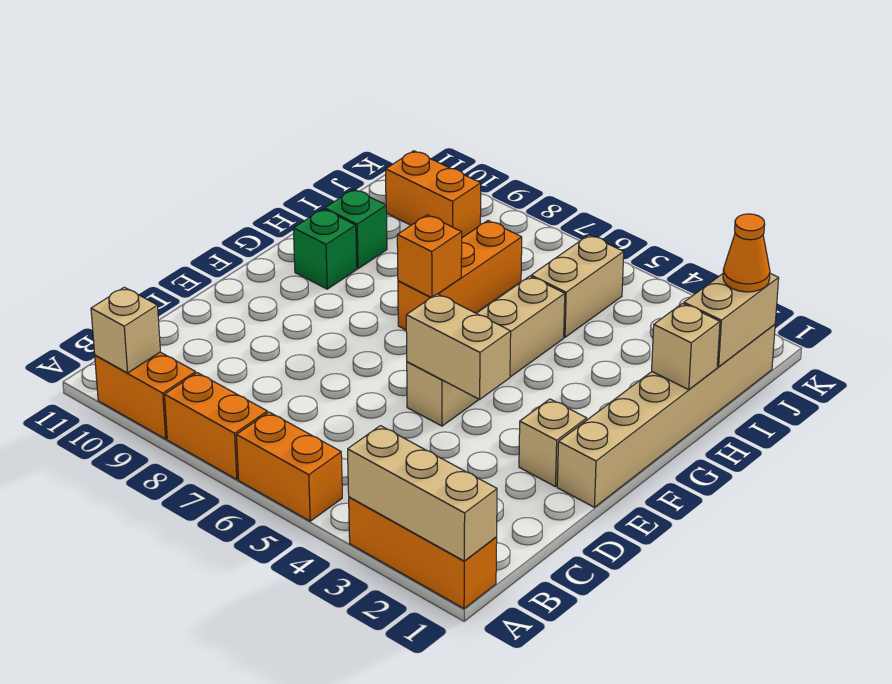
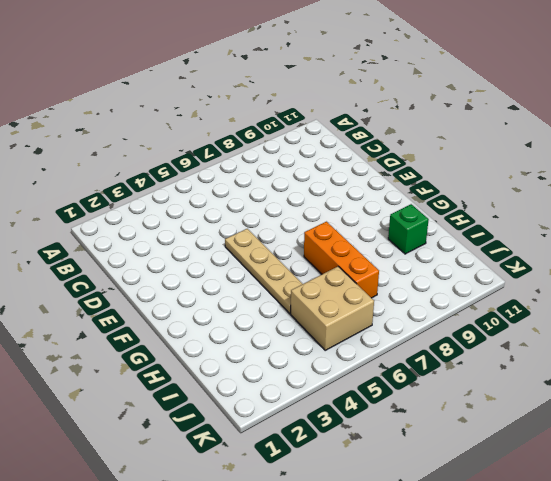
tan 1x4 plate [225,229,302,314] -> tan 1x4 brick [407,276,565,426]
tan 2x2 brick [291,267,374,350] -> tan 1x2 brick [531,235,624,337]
none -> orange 1x3 brick [349,497,497,609]
none -> orange 1x2 brick [236,412,342,521]
none -> orange 1x2 brick [165,373,267,480]

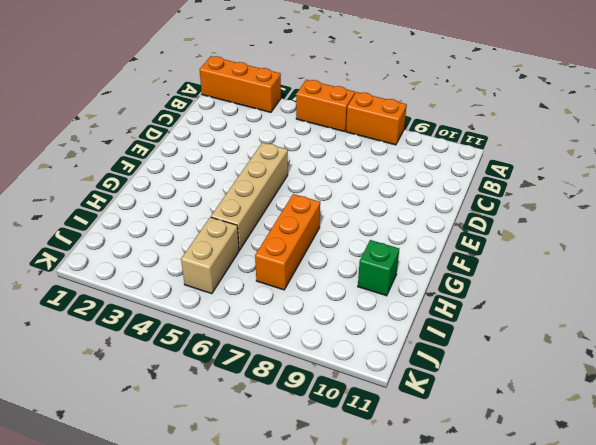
none -> orange 1x2 brick [95,352,196,439]
none -> tan 1x6 brick [557,324,775,507]
none -> tan 1x1 brick [519,399,587,487]

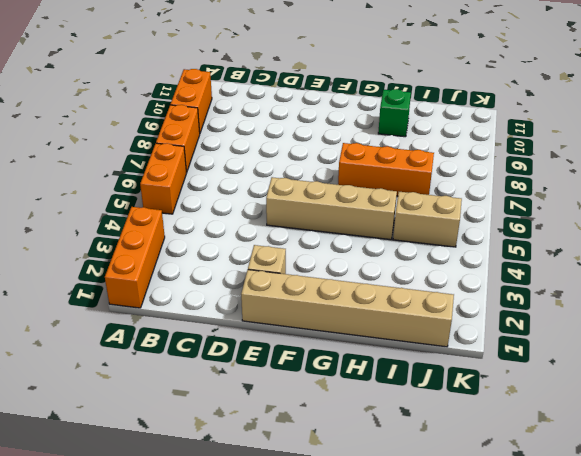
none -> green 1x1 brick [293,209,357,289]
none -> orange 1x2 brick [386,151,481,237]
none -> tan 1x3 brick [348,426,497,561]

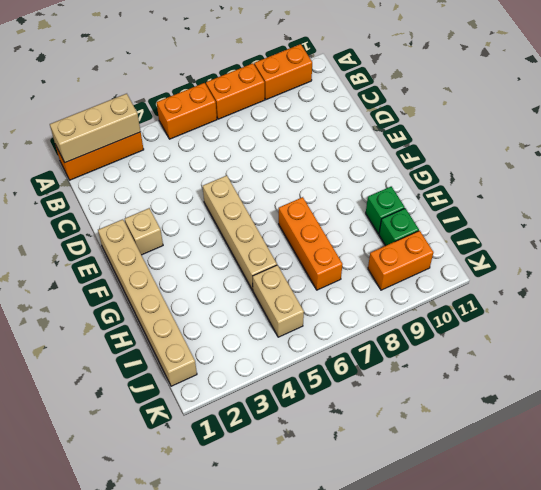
green 1x1 brick [379,208,419,246] -> green 1x1 brick moved to [293,209,357,289]
none -> tan 1x1 brick [91,287,160,373]
none -> tan 1x2 brick [406,294,511,400]
none -> orange 1x1 brick [397,215,462,297]

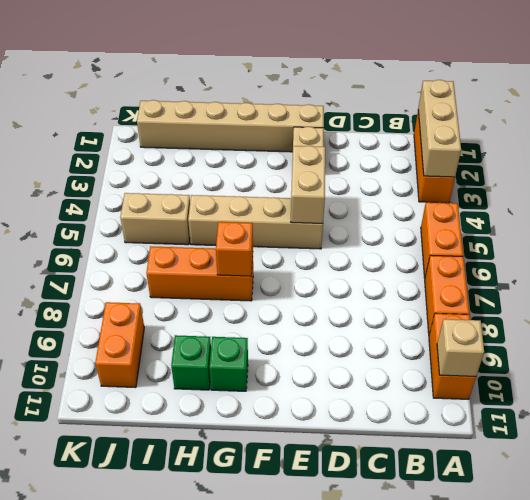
none -> tan 1x1 brick [652,303,720,390]
none -> tan 1x2 brick [684,274,779,367]
none -> orange 1x1 cone [723,214,770,292]

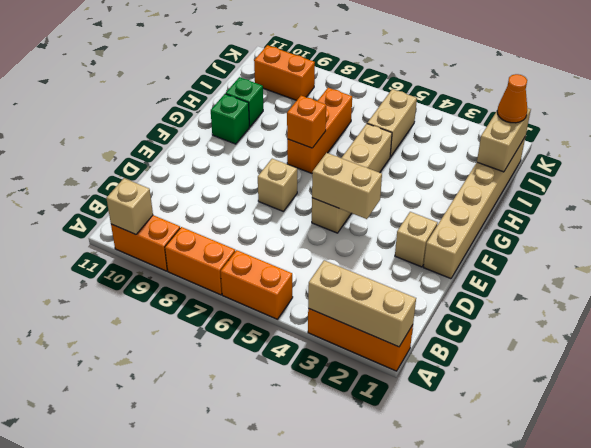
tan 1x1 brick [258,159,297,212] -> tan 1x1 brick moved to [652,303,720,390]

